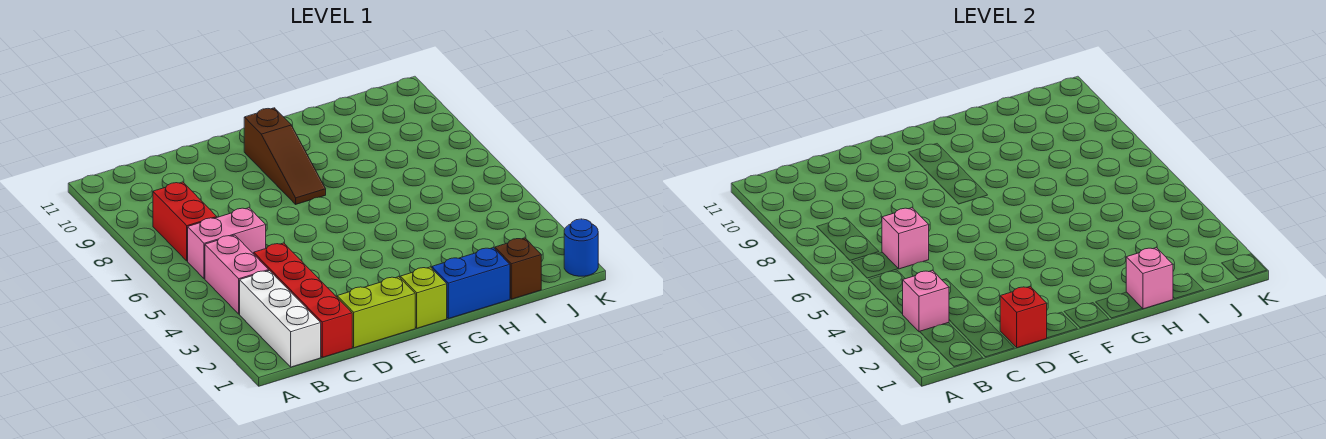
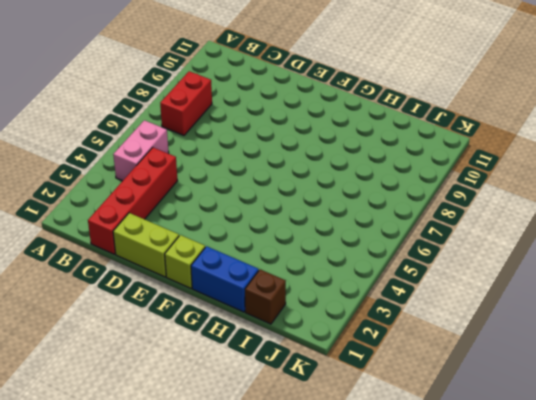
none -> white 1x3 brick [240,271,321,367]
none -> pink 1x2 brick [188,208,266,279]
none -> brown 1x3 slope [244,108,326,204]

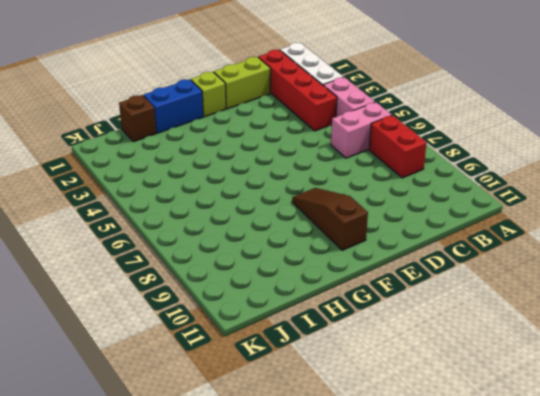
none -> blue 1x1 round brick [564,219,598,276]
none -> pink 1x1 brick [902,270,949,332]
none -> pink 1x1 brick [882,208,929,269]

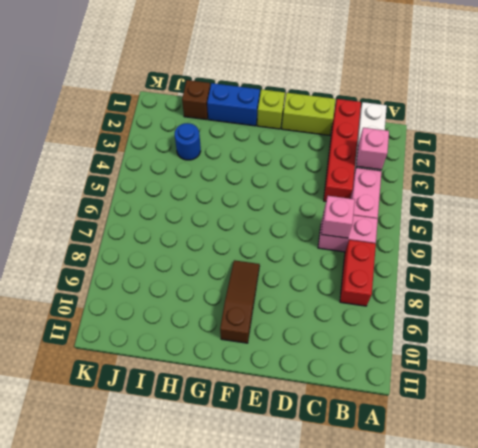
blue 1x1 round brick [175,123,201,160] -> blue 1x1 round brick moved to [564,219,598,276]
none -> red 1x1 brick [1000,287,1047,348]
none -> pink 1x1 brick [1126,248,1173,309]

